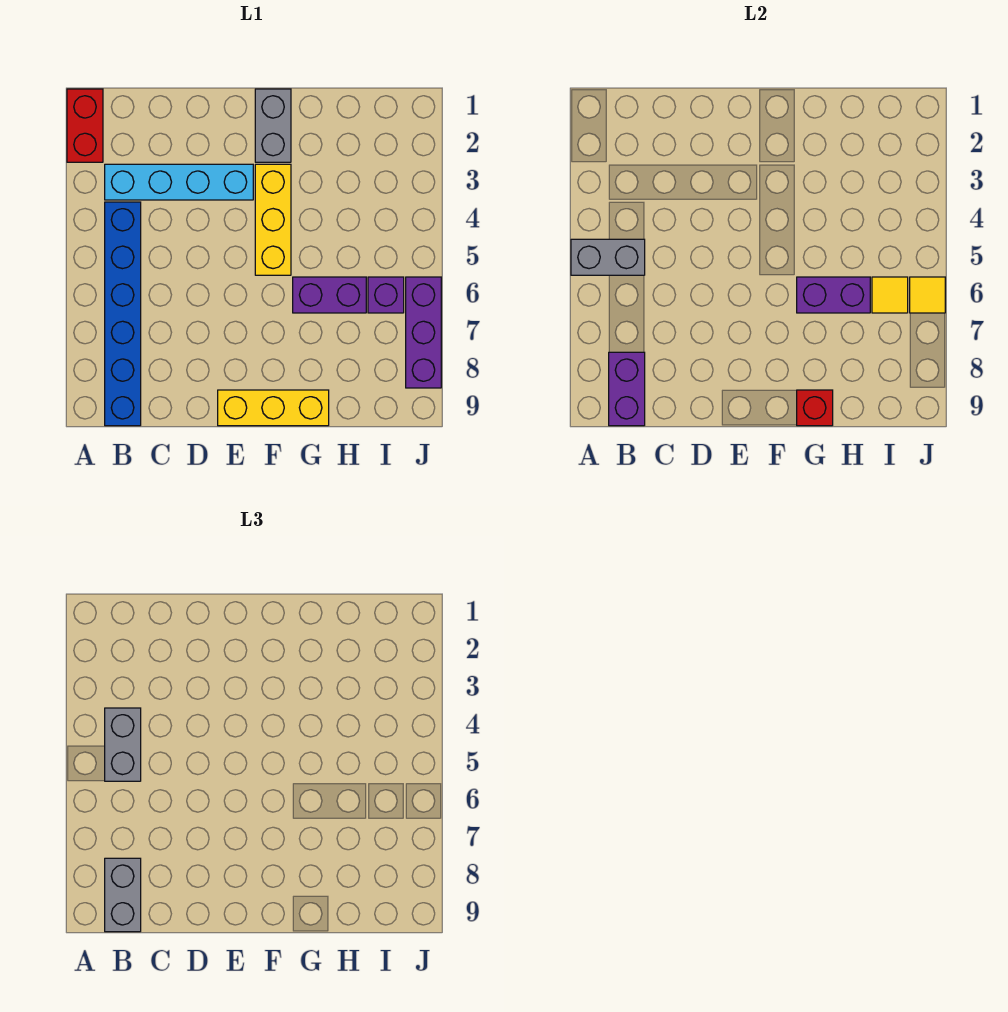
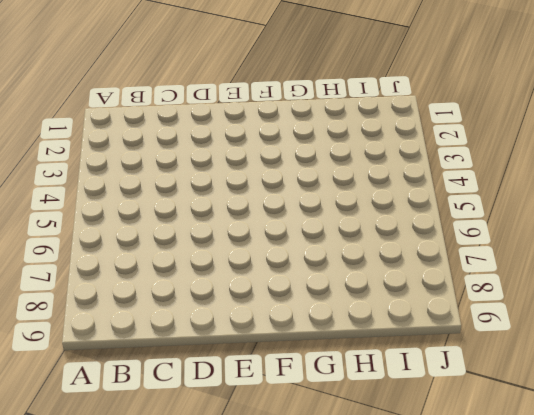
none -> red 1x2 brick [67,89,103,162]
none -> cyan 1x4 brick [105,164,253,200]
none -> blue 1x6 brick [105,202,141,426]

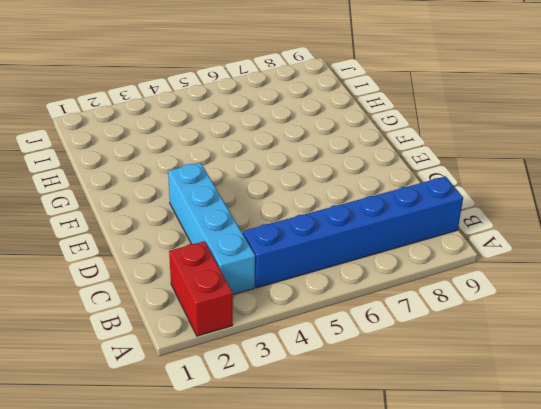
red 1x2 brick [169,241,233,336] -> red 1x2 brick turned to [67,89,103,162]
none -> yellow 1x3 brick [218,390,329,426]
none -> grey 1x2 brick [255,89,291,162]
none -> yellow 1x3 brick [255,164,291,275]

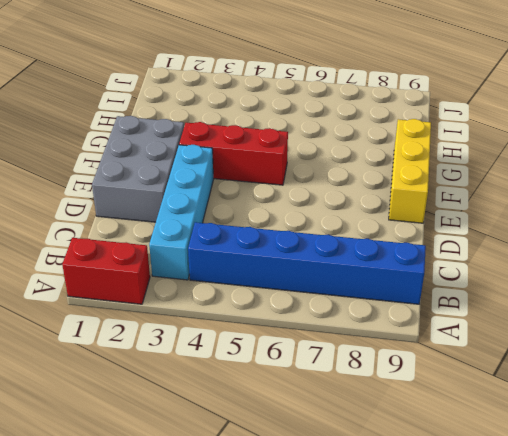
grey 2x3 brick [92,116,184,222] -> grey 1x2 brick [255,89,291,162]
red 1x3 brick [179,122,288,185] -> yellow 1x3 brick [255,164,291,275]
none -> purple 1x2 brick [293,277,366,313]
none -> purple 1x1 brick [368,277,404,313]
none -> purple 1x3 brick [406,277,441,388]

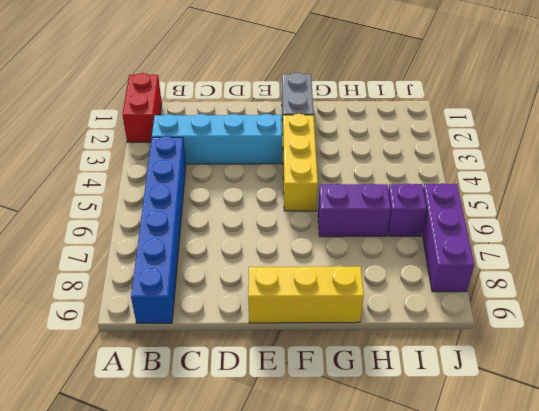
none -> grey 1x2 brick [571,239,645,275]
none -> purple 1x2 brick [609,352,645,426]
none -> purple 1x2 brick [797,277,870,313]

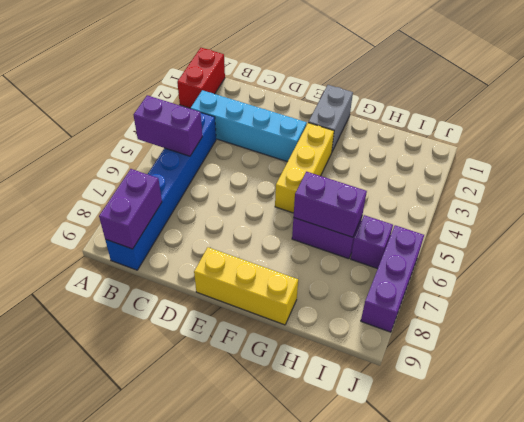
purple 1x2 brick [134,95,202,156] -> grey 1x2 brick [571,239,645,275]
none -> red 1x1 brick [797,390,833,426]
none -> yellow 1x1 tile [872,277,908,313]
none -> yellow 1x1 tile [910,277,945,313]

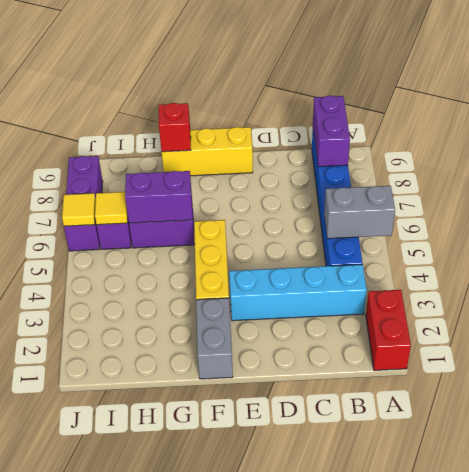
none -> grey 1x2 brick [105,708,141,781]
none -> grey 1x2 brick [105,858,141,932]

